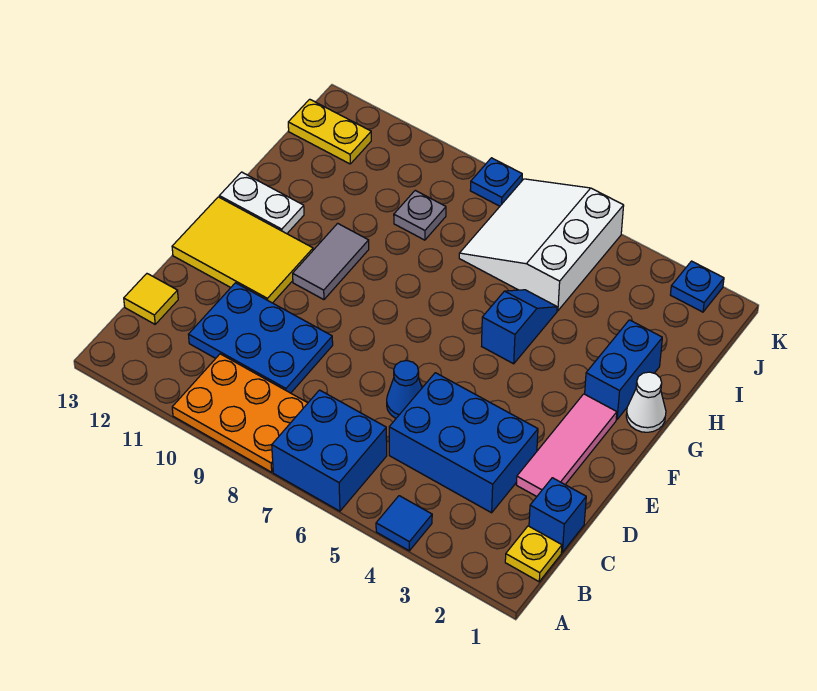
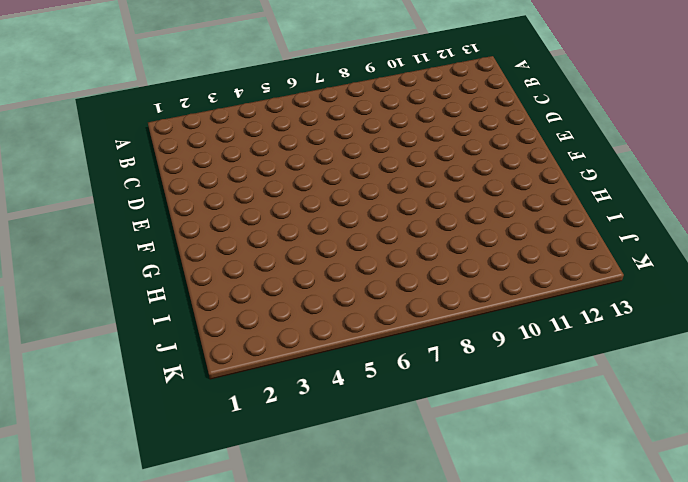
none -> blue 1x1 tile [376,496,432,551]
none -> blue 2x2 brick [272,390,387,511]
none -> orange 2x3 plate [172,354,308,472]

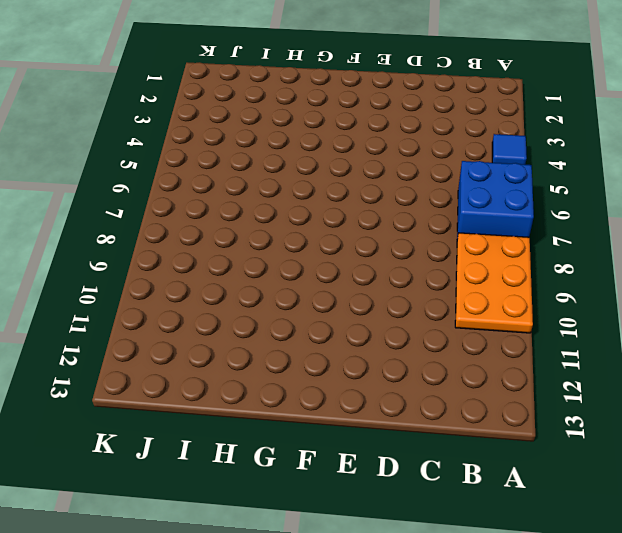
none -> yellow 1x1 plate [505,526,562,582]
none -> blue 1x1 brick [529,478,586,552]
none -> blue 2x3 brick [389,373,538,513]

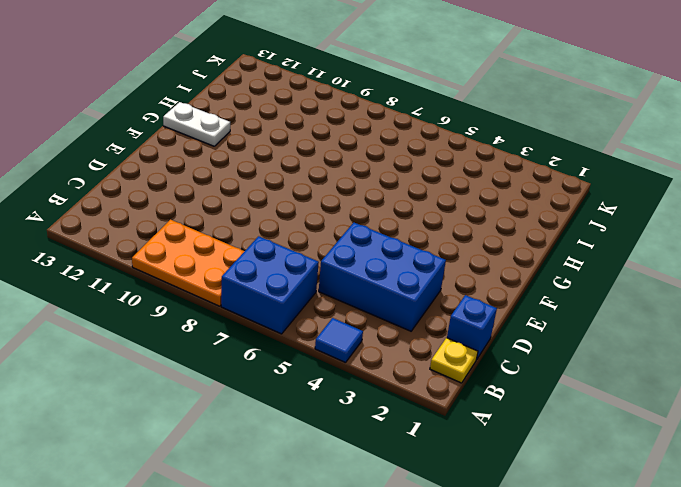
none -> blue 2x3 plate [188,283,333,393]
none -> yellow 1x1 tile [124,274,178,324]
none -> pink 1x3 tile [517,394,617,496]

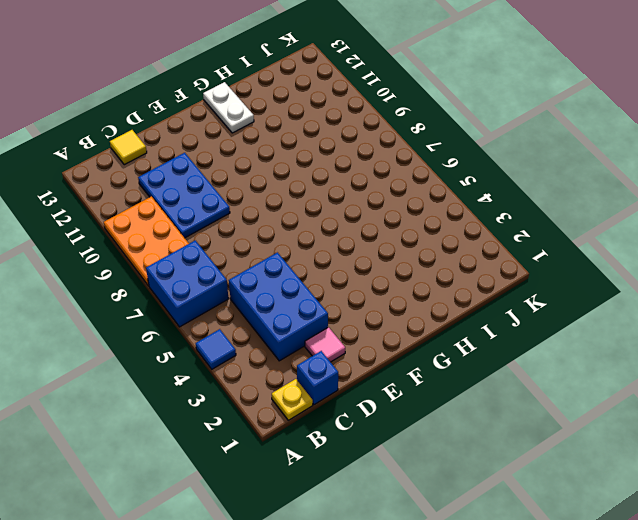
pink 1x1 tile [305,327,345,362] -> pink 1x3 tile [517,394,617,496]
none -> blue 1x1 cone [387,361,422,418]
none -> yellow 2x3 tile [172,197,313,303]
none -> grey 1x2 tile [293,223,369,300]

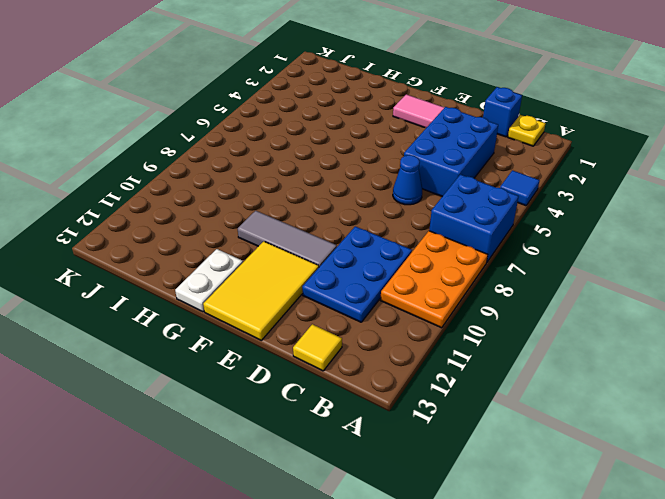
grey 1x3 tile [238,211,337,267] -> grey 1x2 tile [293,223,369,300]
none -> white 1x1 cone [626,372,666,432]
none -> blue 1x2 brick [585,320,662,419]
none -> blue 1x2 slope [482,290,557,364]

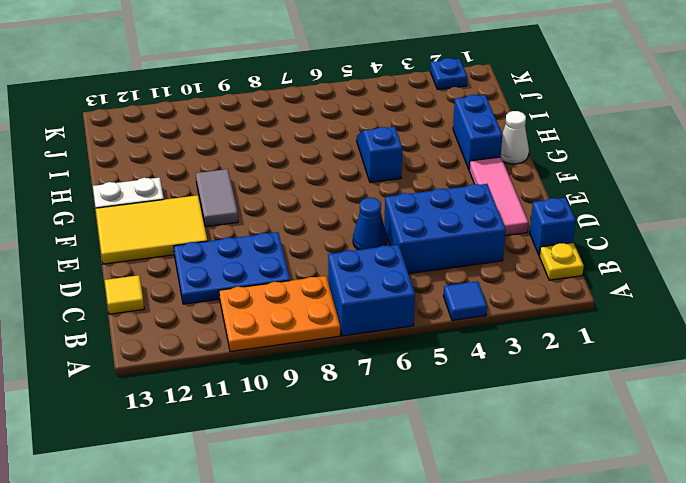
none -> white 3x3 slope [459,179,624,311]
none -> grey 1x1 plate [394,190,446,240]
none -> yellow 1x2 plate [288,99,371,164]

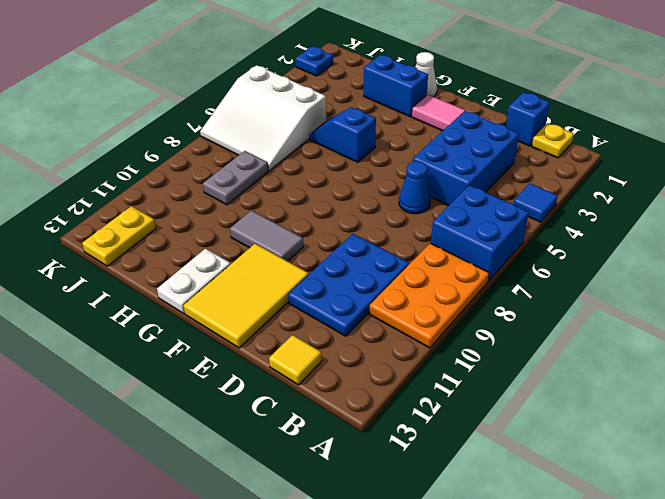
grey 1x2 plate [203,151,268,205] -> grey 1x1 plate [394,190,446,240]
none -> blue 1x1 plate [470,158,522,206]

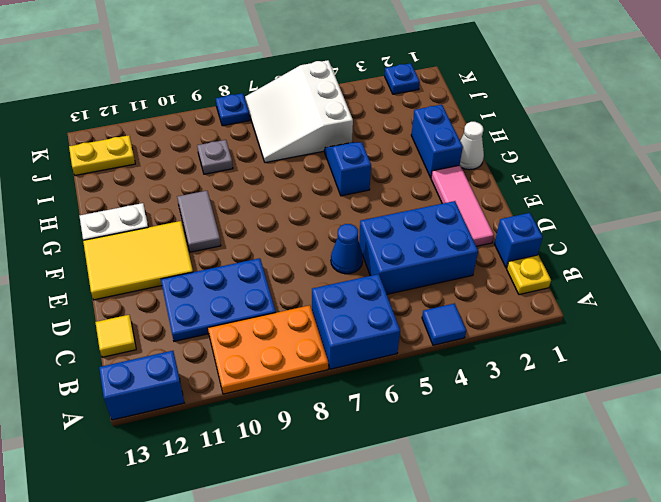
blue 1x2 brick [99,351,184,420] -> none

